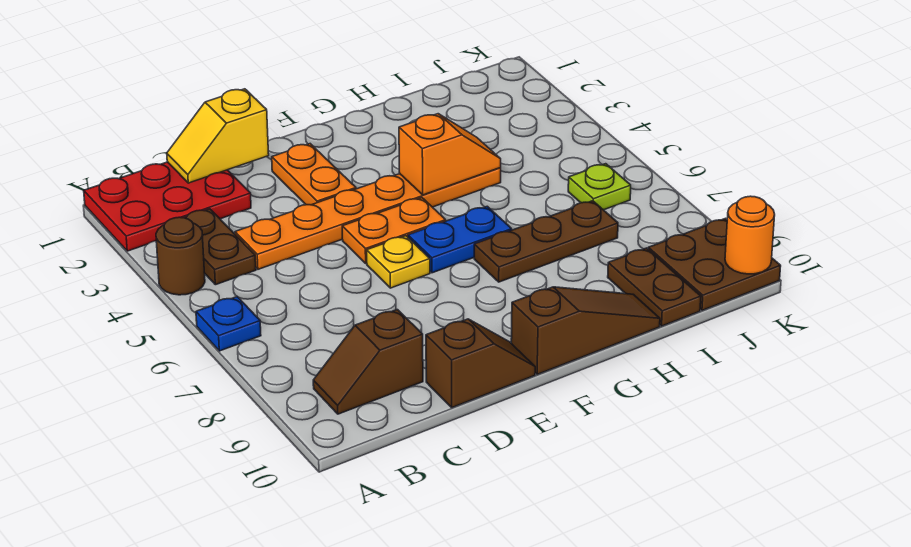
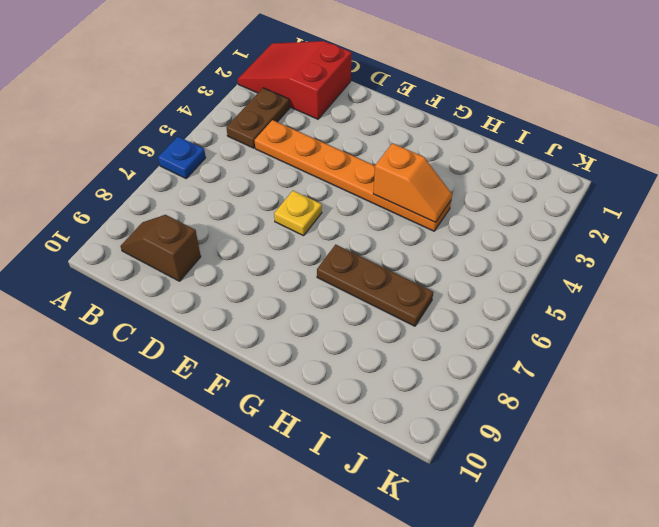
red 2x3 slope [238,41,351,119] -> red 2x3 plate [84,162,251,251]
none -> brown 1x1 round brick [156,217,205,295]
none -> brown 1x2 slope [426,319,535,407]
none -> orange 1x2 plate [272,144,356,205]

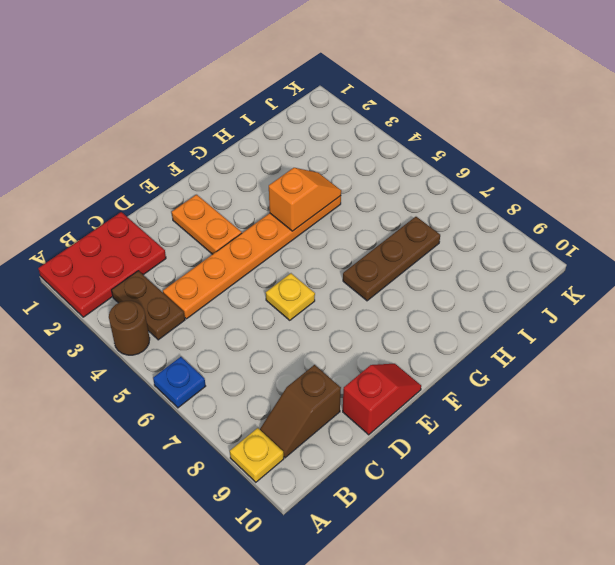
yellow 1x1 plate [230,428,284,482] -> none
red 1x2 slope [343,364,421,435] -> brown 1x2 slope [426,319,535,407]
none -> orange 1x2 plate [342,198,446,263]
none -> blue 1x2 plate [408,206,512,273]
none -> brown 1x3 slope [511,287,660,374]

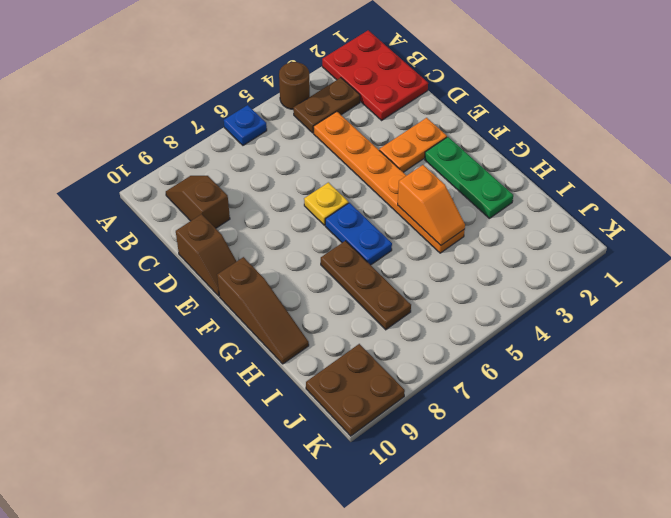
green 1x3 plate [425,137,513,218] -> none
none -> orange 1x2 plate [342,198,446,263]
none -> brown 1x2 plate [608,248,701,326]
none -> lime 1x1 plate [568,164,631,210]

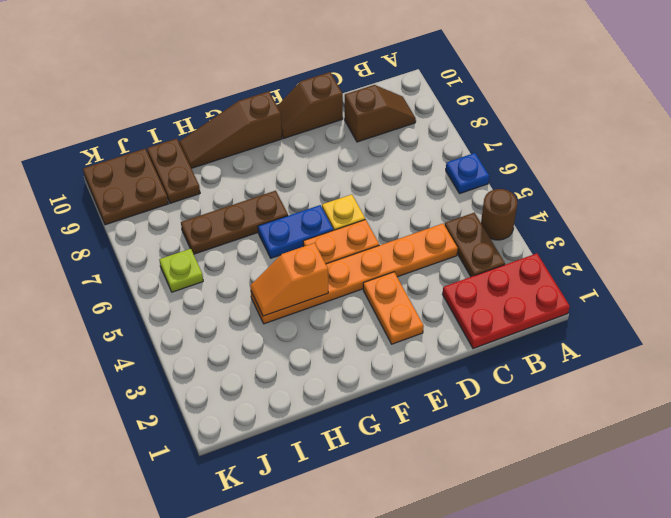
none -> yellow 1x2 slope [167,89,269,183]
none -> orange 1x1 round brick [725,196,775,274]

